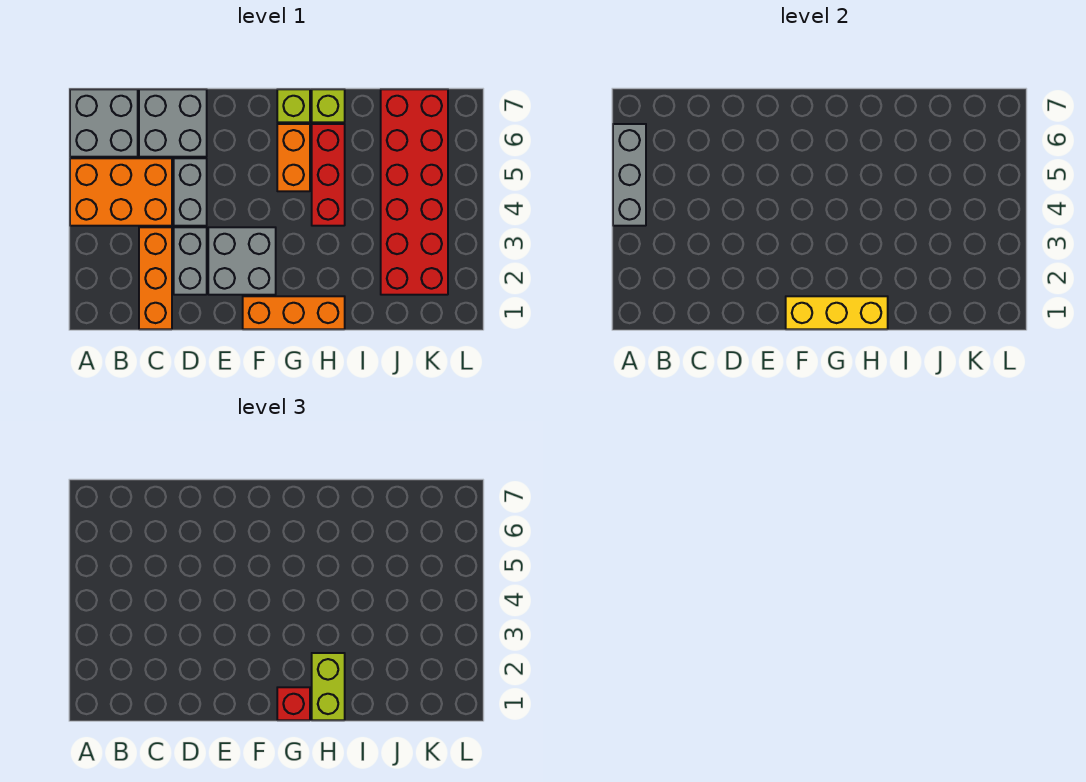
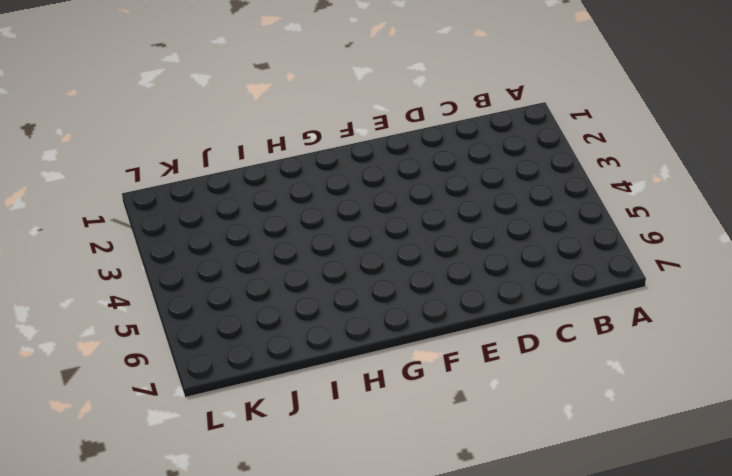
none -> orange 2x3 brick [70,158,172,226]
none -> grey 2x2 brick [70,89,138,157]
none -> orange 1x3 brick [139,227,172,329]

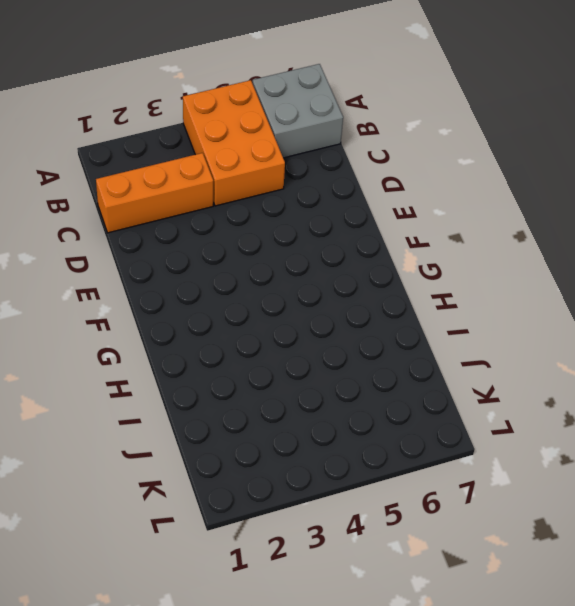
none -> grey 2x2 brick [139,89,207,157]
none -> grey 1x2 brick [174,227,207,295]
none -> grey 1x2 brick [174,158,207,226]

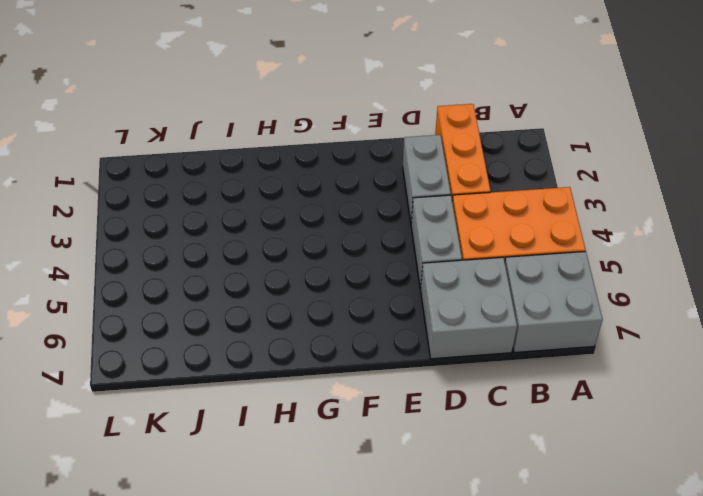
none -> grey 2x2 brick [208,227,276,295]
none -> orange 1x3 brick [243,296,345,329]
none -> orange 1x2 brick [277,124,310,191]

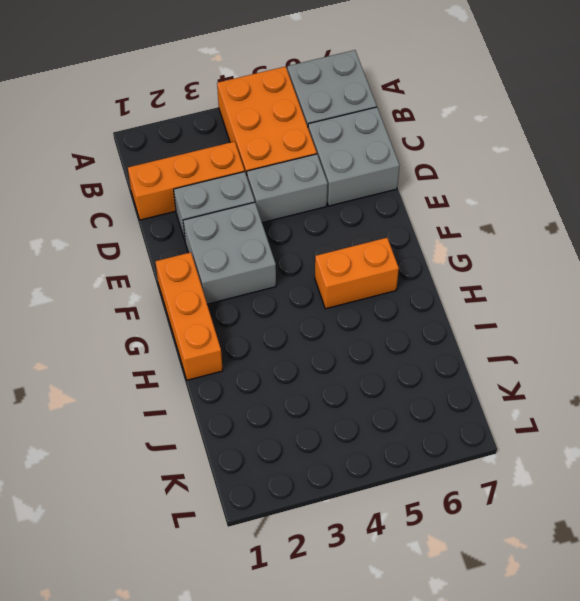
none -> lime 1x1 brick [277,89,310,122]
none -> red 1x3 brick [312,124,345,226]
none -> lime 1x1 brick [312,89,345,122]

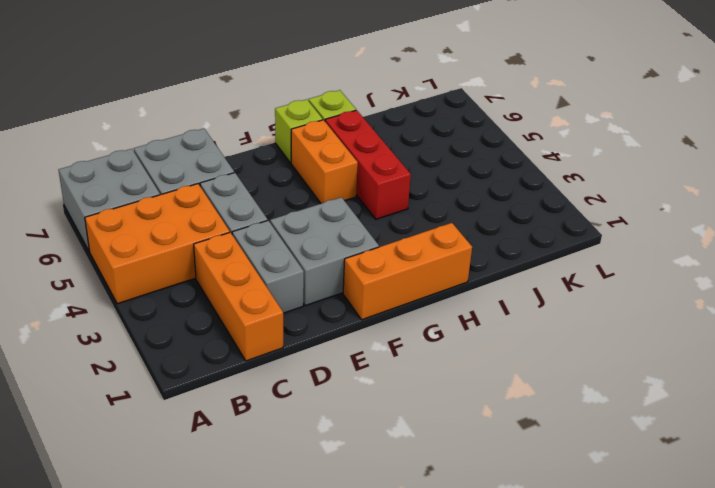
none -> red 2x6 brick [381,89,448,295]
none -> grey 1x3 brick [613,124,646,226]
none -> yellow 1x3 brick [786,296,888,329]

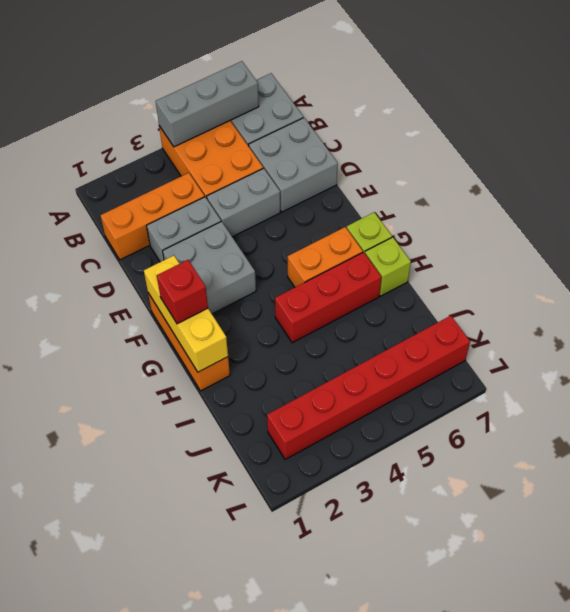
red 1x6 brick [267,316,470,460] -> red 2x6 brick [381,89,448,295]
none -> lime 1x2 brick [312,653,345,720]

